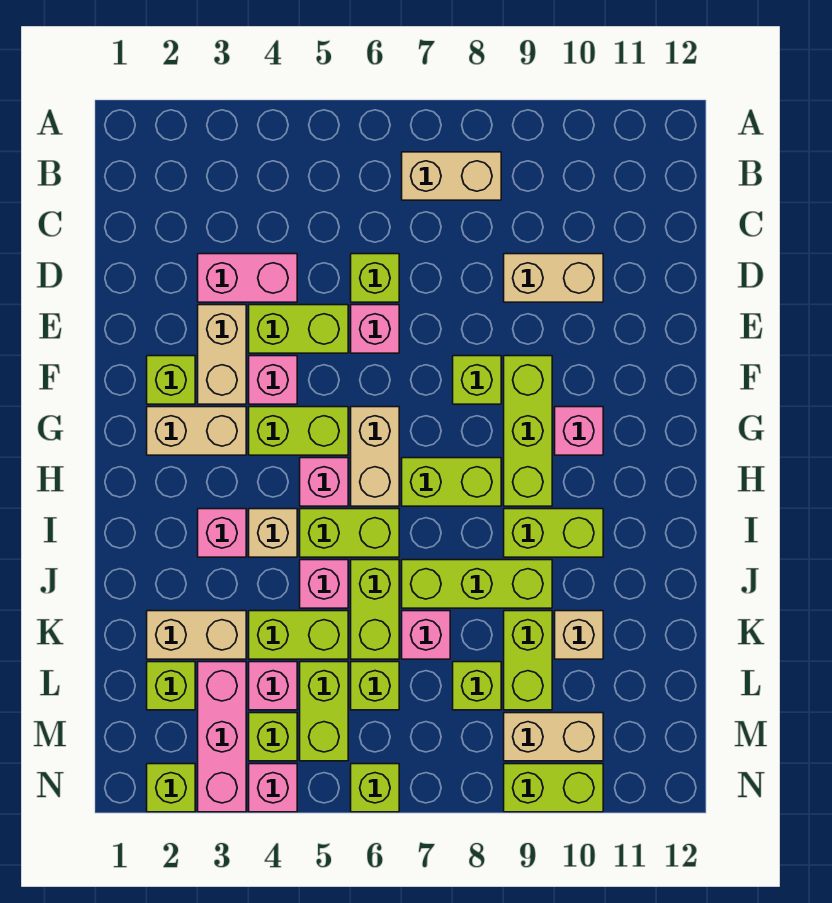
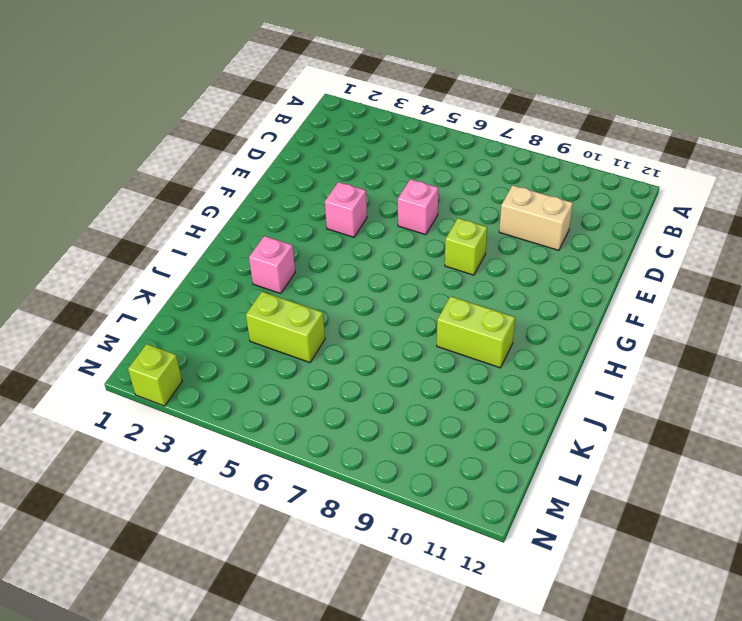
none -> tan 1x2 brick [402,152,501,200]
none -> pink 1x2 brick [198,254,297,302]
none -> lime 1x1 brick [351,254,399,302]
none -> tan 1x2 brick [198,305,246,404]

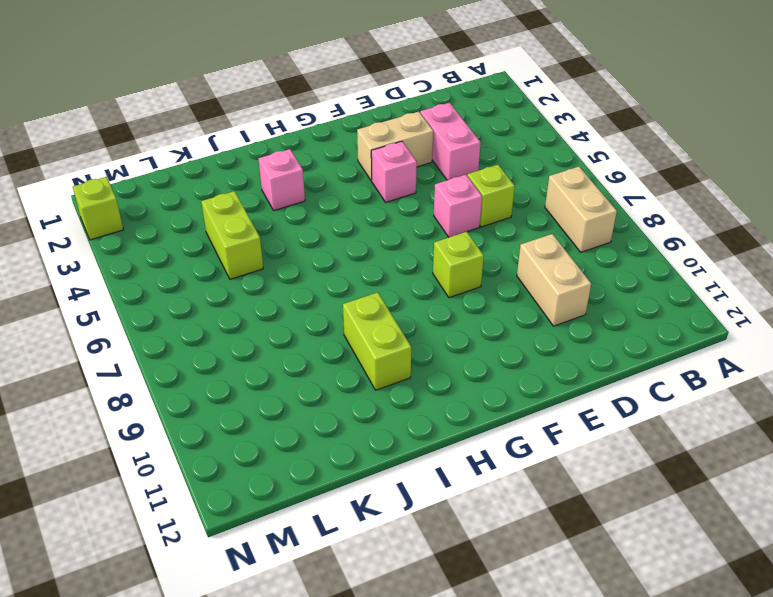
none -> lime 1x2 brick [249,305,348,353]
none -> lime 1x1 brick [147,356,195,404]
none -> lime 1x3 brick [504,356,552,506]
none -> tan 1x2 brick [147,407,246,455]

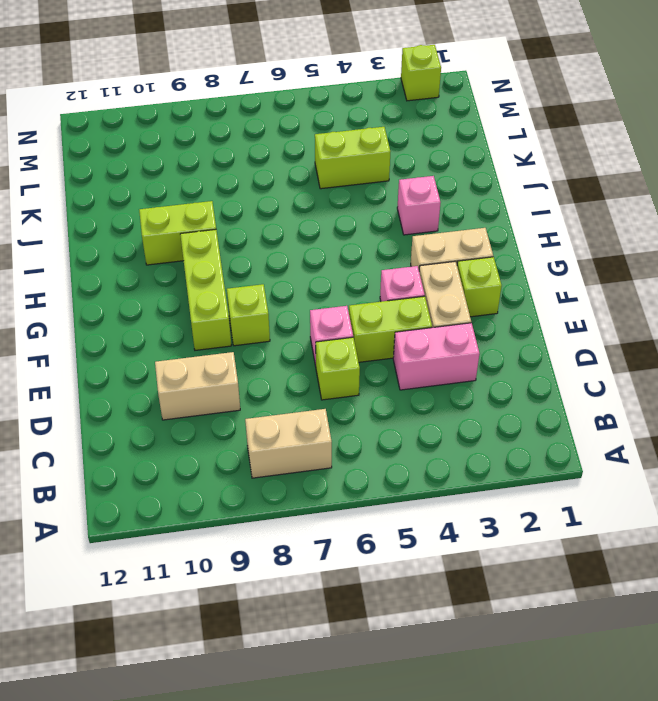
none -> lime 1x2 brick [249,407,348,455]
none -> tan 1x2 brick [351,407,399,506]
none -> pink 1x1 brick [555,407,603,455]
none -> pink 1x1 brick [300,458,348,506]

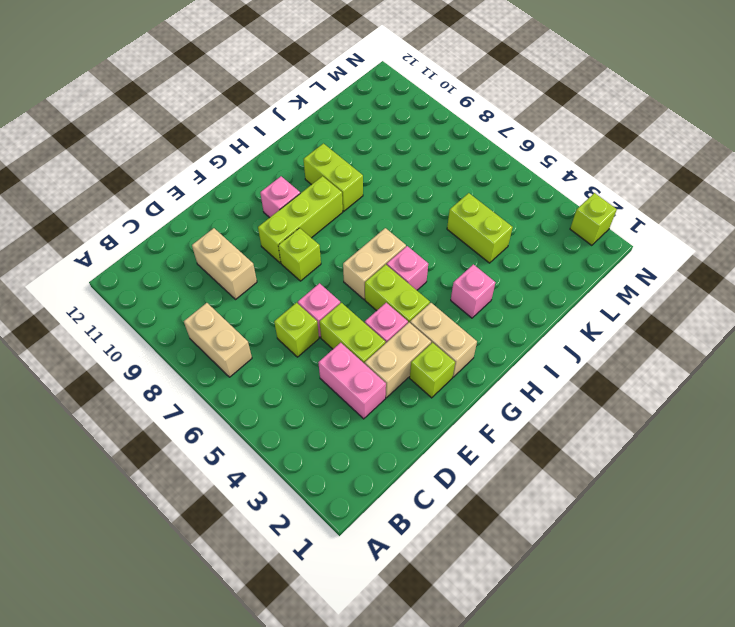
none -> lime 1x2 brick [402,458,501,506]
none -> tan 1x1 brick [249,509,297,557]
none -> lime 1x2 brick [300,509,399,557]
none -> pink 1x1 brick [300,560,348,608]

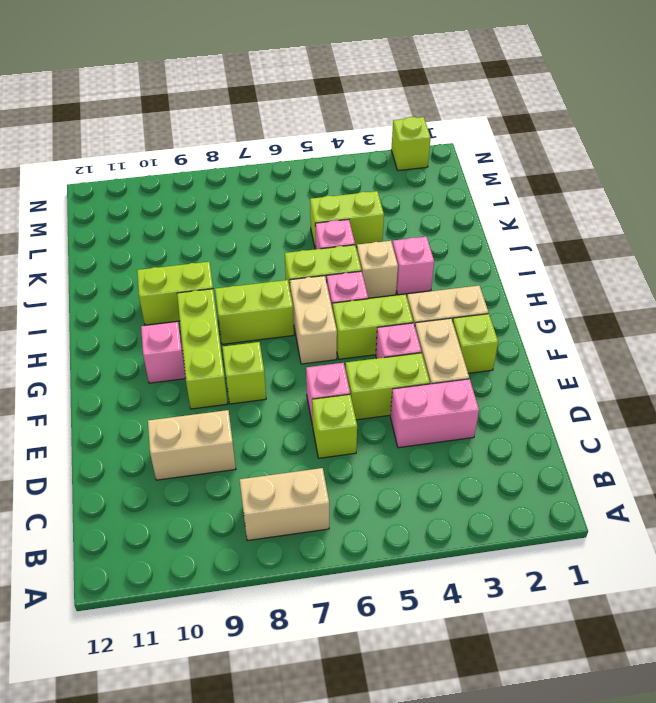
none -> lime 1x2 brick [351,560,399,659]
none -> lime 1x3 brick [402,560,552,608]
none -> tan 1x2 brick [147,611,246,659]
none -> pink 1x1 brick [402,611,450,659]

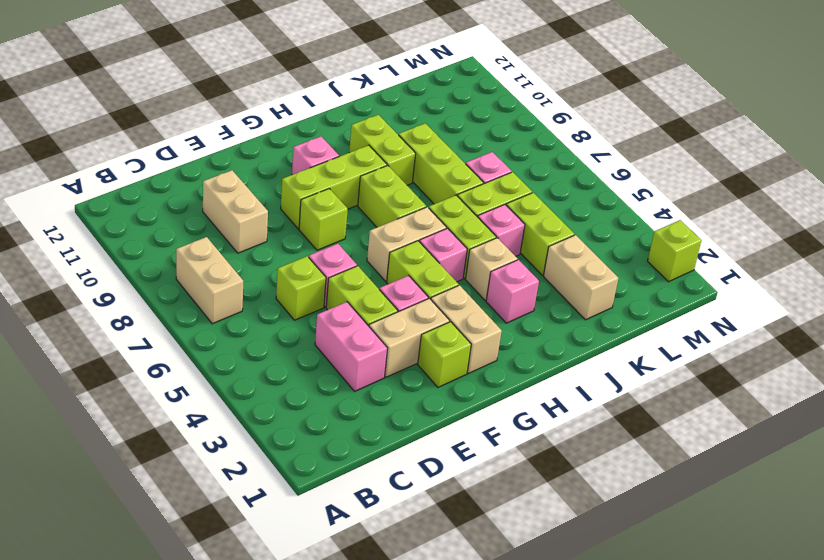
none -> lime 1x2 brick [504,611,552,710]
none -> tan 1x1 brick [555,611,603,659]
none -> lime 1x1 brick [147,662,195,710]
none -> pink 1x3 brick [198,662,246,812]

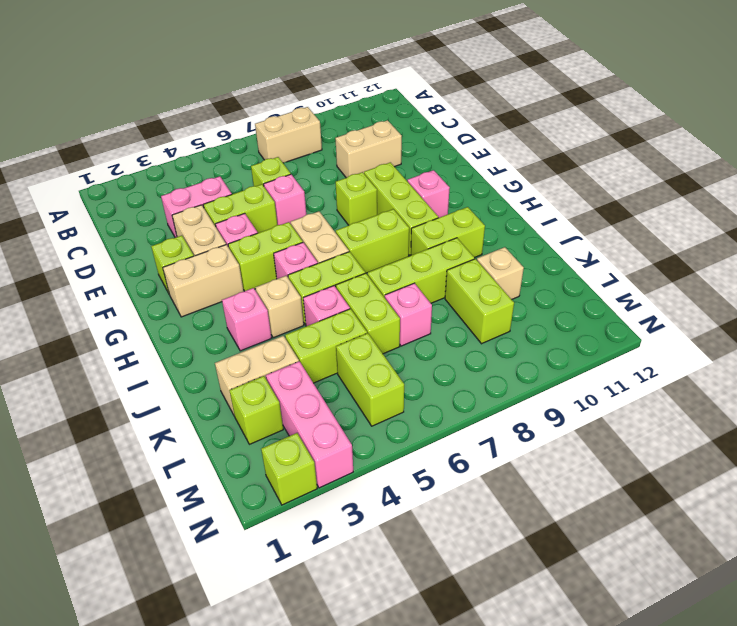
none -> pink 1x1 brick [249,662,297,710]
none -> lime 1x1 brick [351,662,399,710]
none -> lime 1x1 brick [453,662,501,710]
none -> lime 1x1 brick [249,713,297,761]

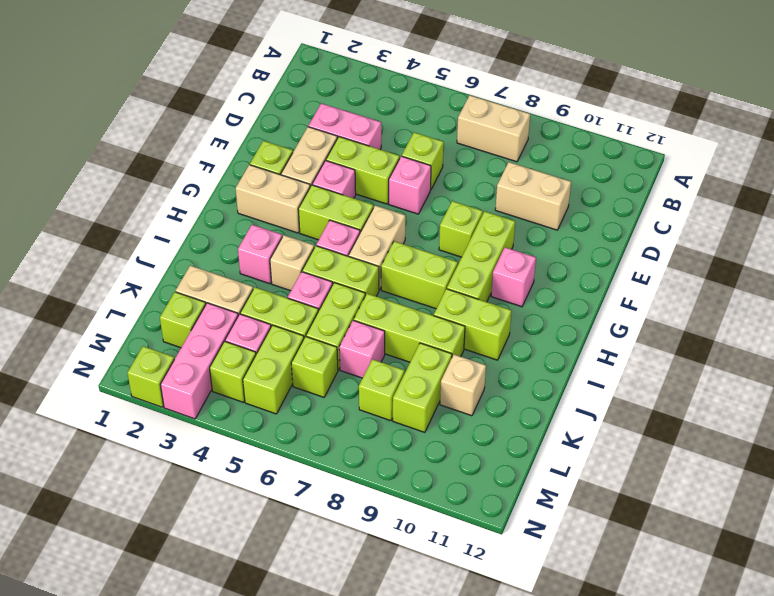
none -> tan 1x2 brick [504,713,603,761]
none -> pink 1x1 brick [249,764,297,812]
none -> lime 1x1 brick [351,764,399,812]
none -> lime 1x2 brick [504,764,603,812]

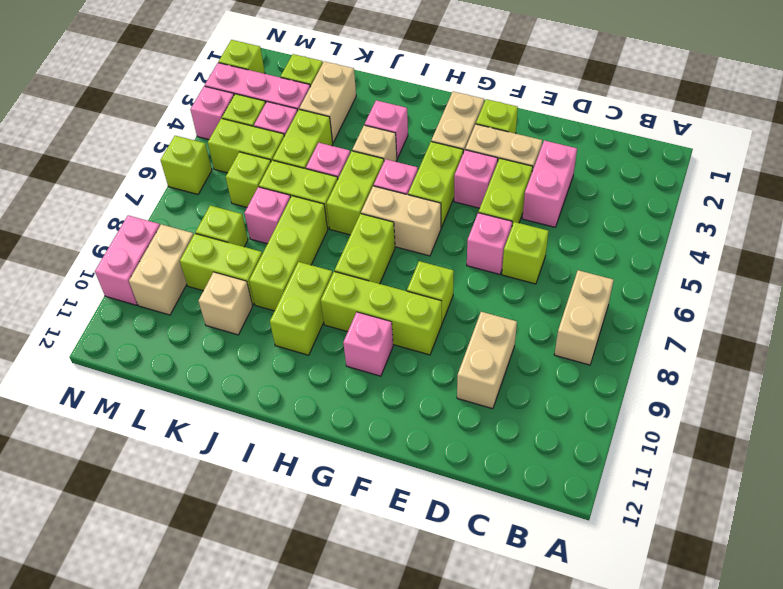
pink 1x2 brick [95,215,160,305] -> lime 1x2 brick [504,764,603,812]

